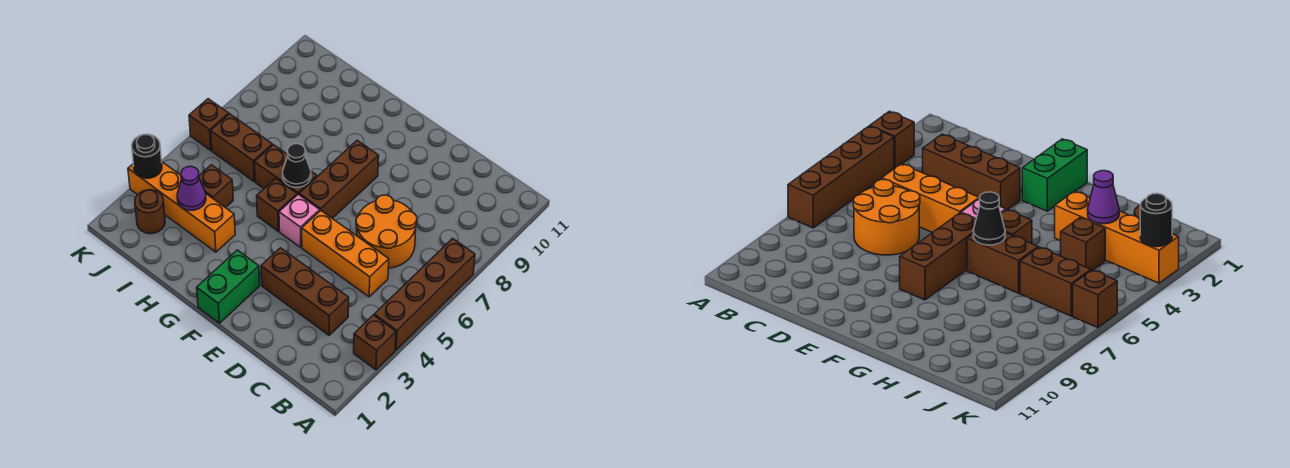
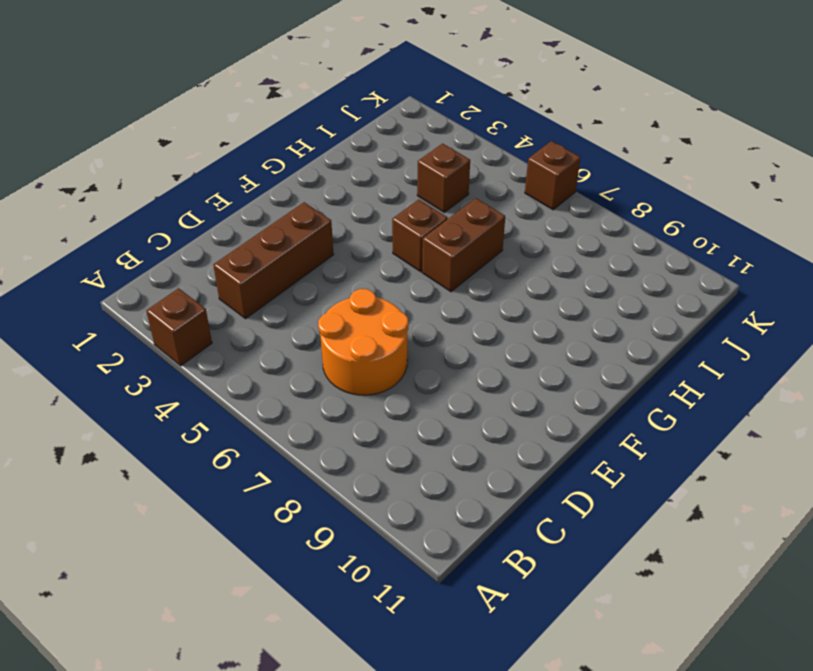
none -> brown 1x4 brick [374,238,475,350]
none -> orange 1x3 brick [302,211,389,297]
none -> green 1x2 brick [197,250,260,323]

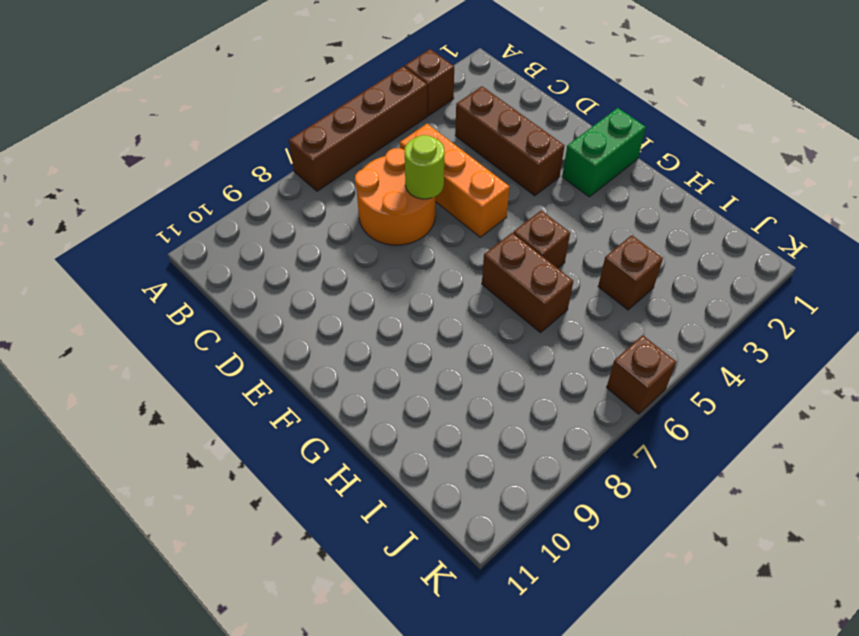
lime 1x1 round brick [404,135,444,199] -> none
none -> pink 1x1 brick [279,194,320,248]
none -> brown 1x3 brick [299,140,379,218]
none -> orange 1x4 brick [128,162,235,252]

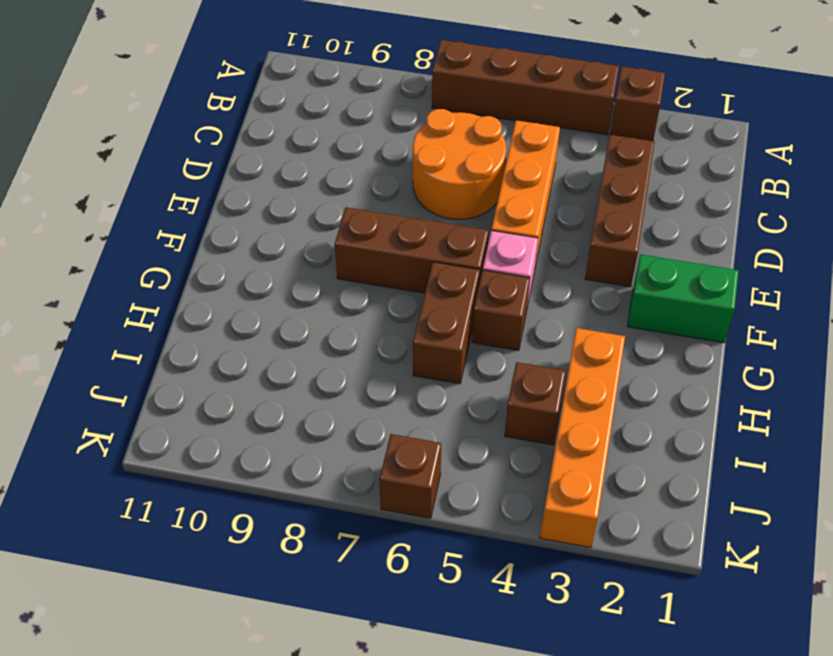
none -> brown 1x2 brick [211,114,272,181]
none -> brown 1x1 round brick [135,190,165,234]
none -> black 1x1 cone [283,144,311,188]

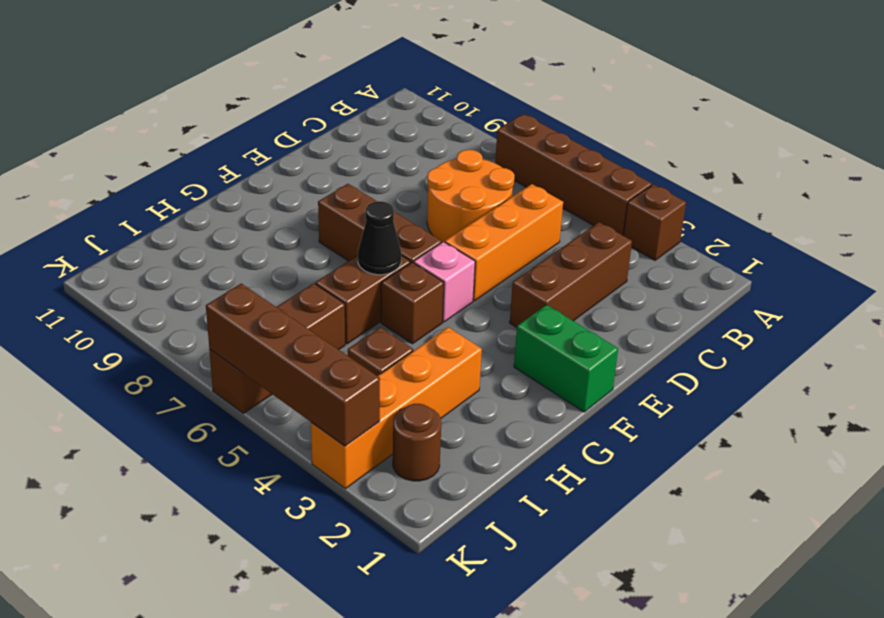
brown 1x4 brick [206,283,380,446] -> black 1x1 round brick [132,134,162,178]
none -> purple 1x1 cone [177,166,206,210]

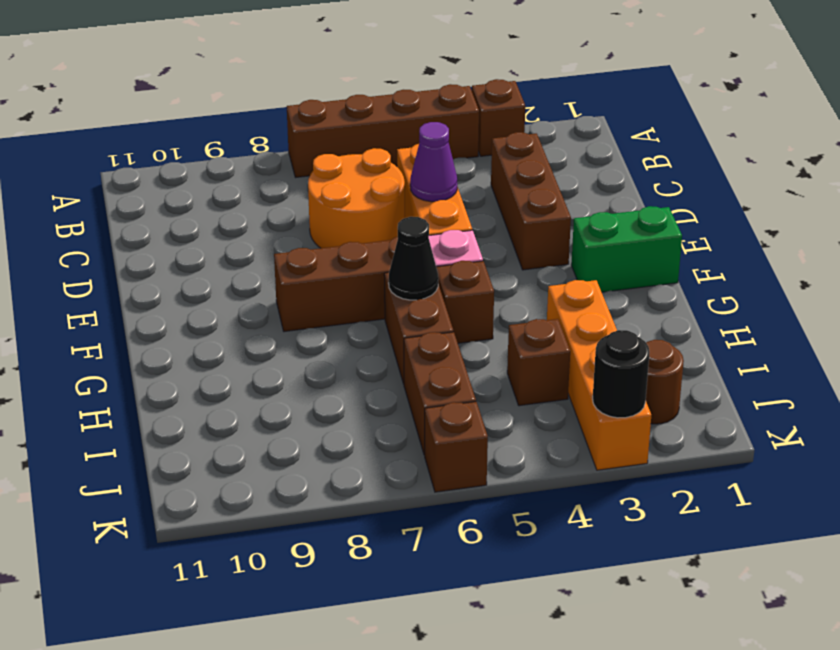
purple 1x1 cone [410,122,457,202] -> purple 1x1 cone moved to [177,166,206,210]

